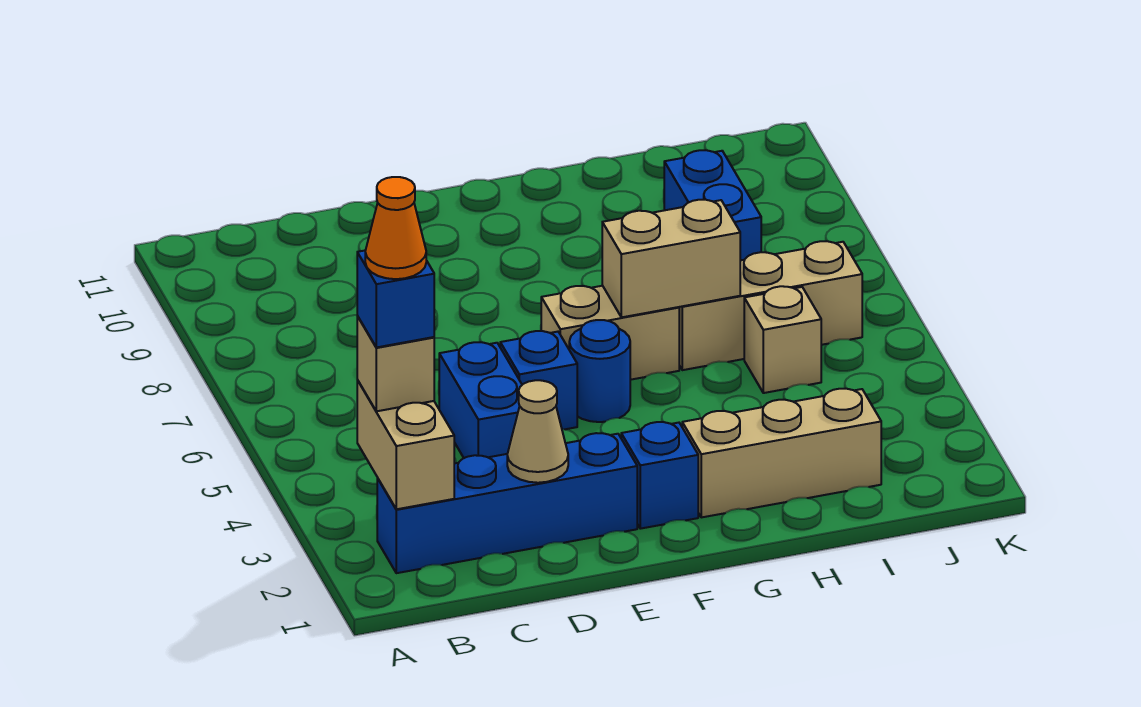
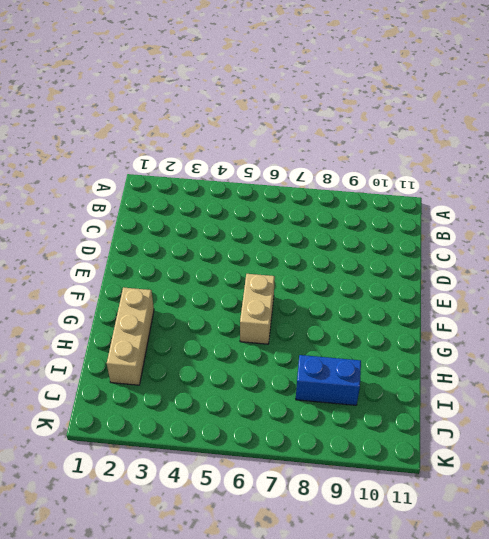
none -> blue 1x4 brick [377,433,637,573]
none -> blue 1x2 brick [439,342,522,458]
none -> blue 1x1 brick [500,331,577,429]

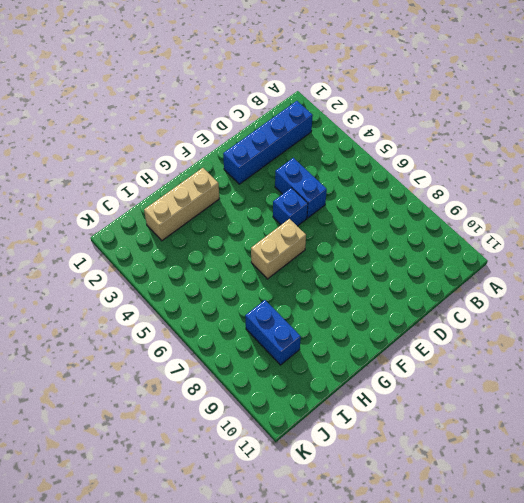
none -> blue 1x1 brick [621,422,698,529]
none -> blue 1x1 round brick [569,320,630,422]
none -> tan 1x3 brick [679,241,862,370]

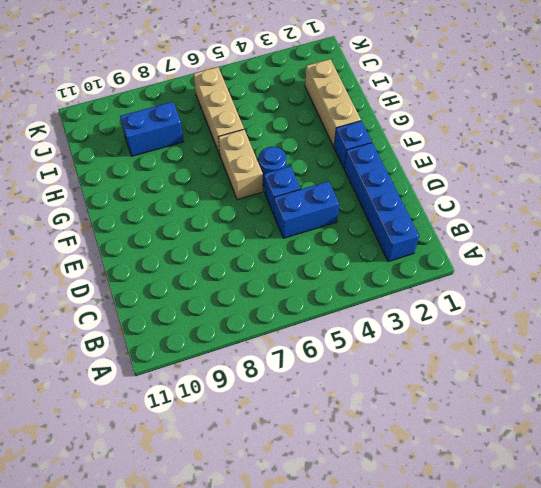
none -> tan 1x1 brick [744,286,821,393]
none -> tan 1x2 brick [357,380,454,509]
none -> tan 1x1 cone [507,380,568,483]

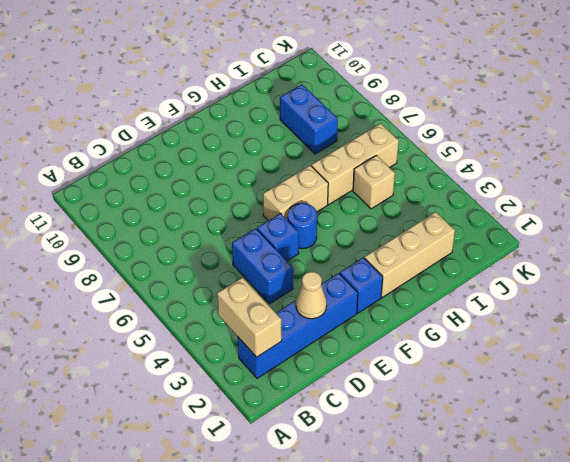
none -> tan 1x2 brick [602,200,740,317]
none -> tan 1x1 brick [357,316,434,411]
none -> blue 1x1 brick [357,251,434,347]

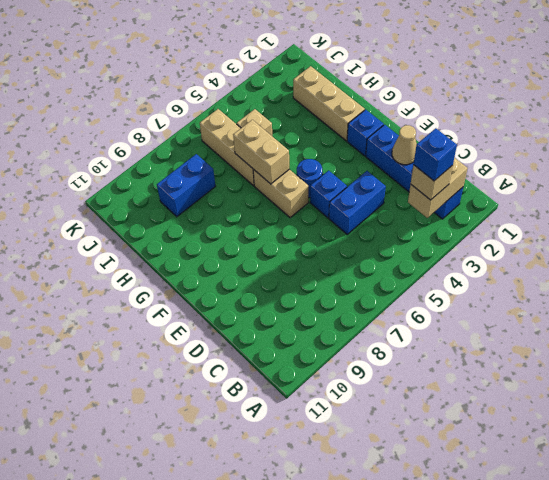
none -> orange 1x1 cone [365,177,426,279]

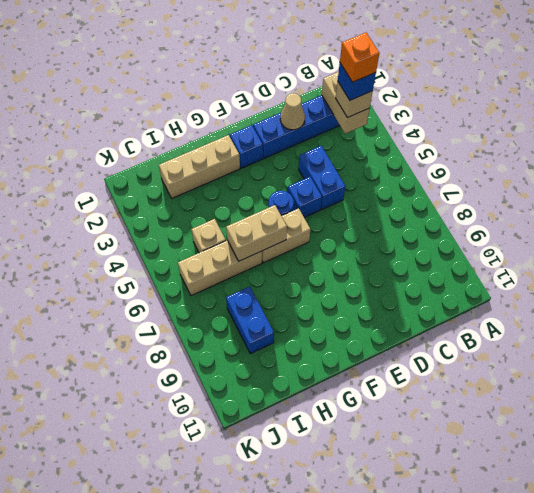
orange 1x1 brick [340,33,379,82] -> orange 1x1 cone [365,177,426,279]

